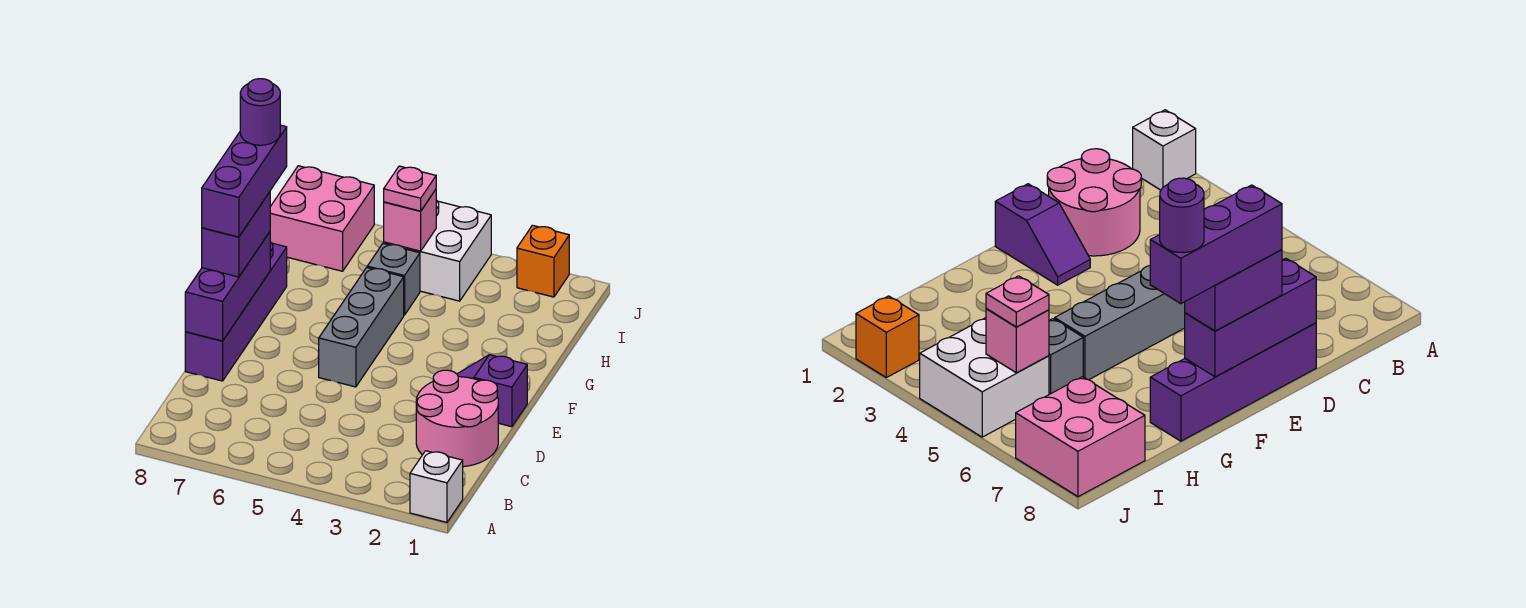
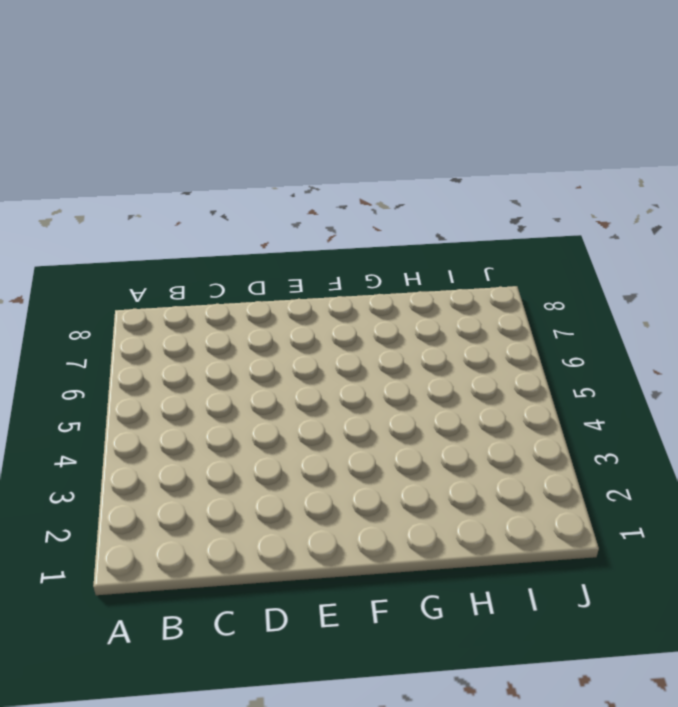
none -> white 1x1 brick [410,451,463,522]
none -> pink 2x2 round brick [416,370,498,467]
none -> purple 1x4 brick [185,242,287,381]

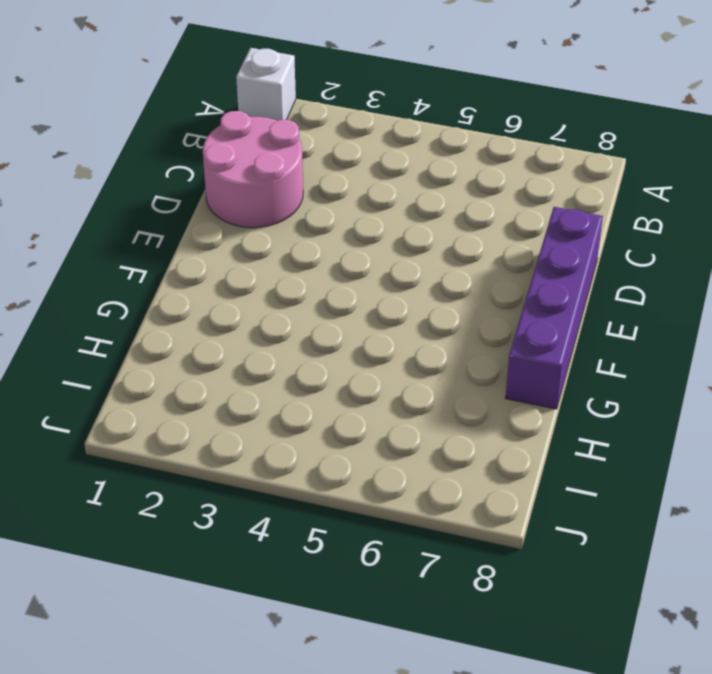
none -> purple 1x2 slope [457,355,527,427]
none -> grey 1x3 brick [319,268,404,387]
none -> grey 1x1 brick [367,243,420,315]

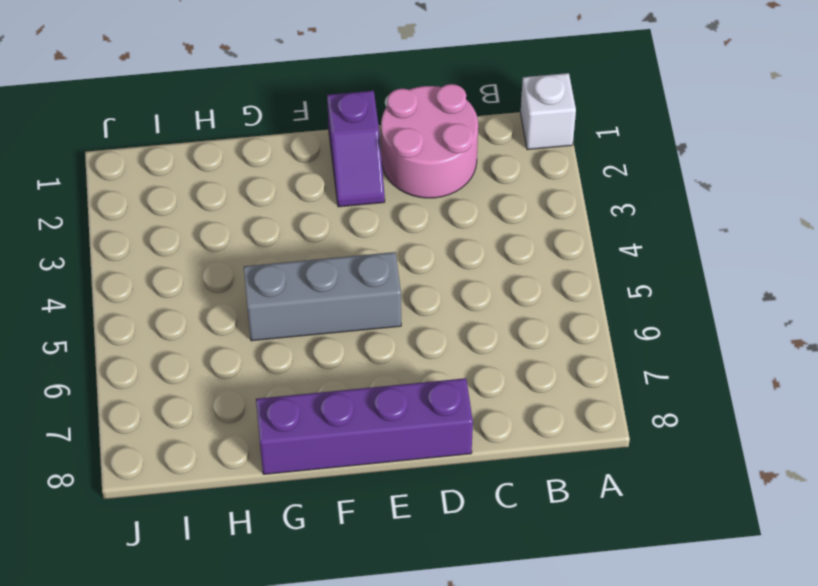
none -> grey 1x1 brick [367,243,420,315]
none -> white 2x2 brick [384,200,491,301]
none -> pink 2x2 brick [270,166,374,271]

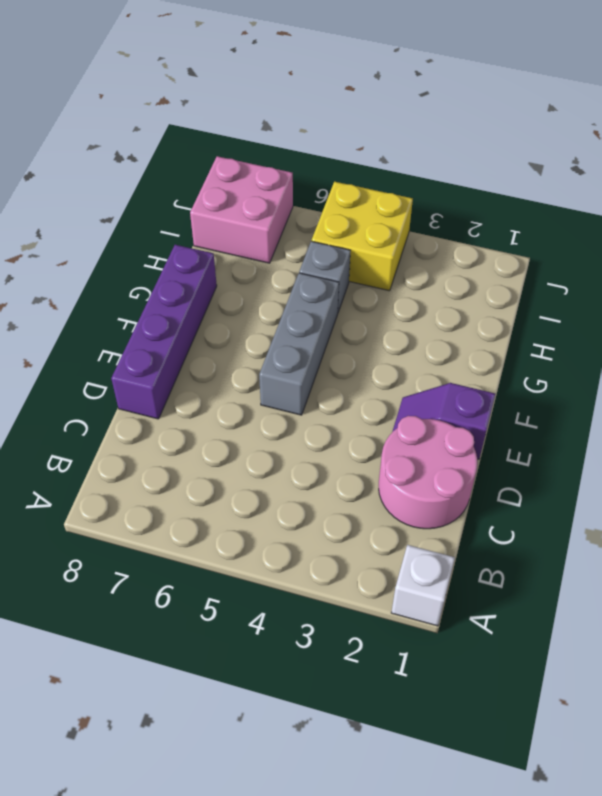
yellow 2x2 brick [312,182,413,291] -> white 2x2 brick [384,200,491,301]
none -> orange 1x1 brick [517,225,569,297]
none -> purple 1x3 brick [185,232,270,341]
none -> pink 1x1 brick [384,190,436,251]

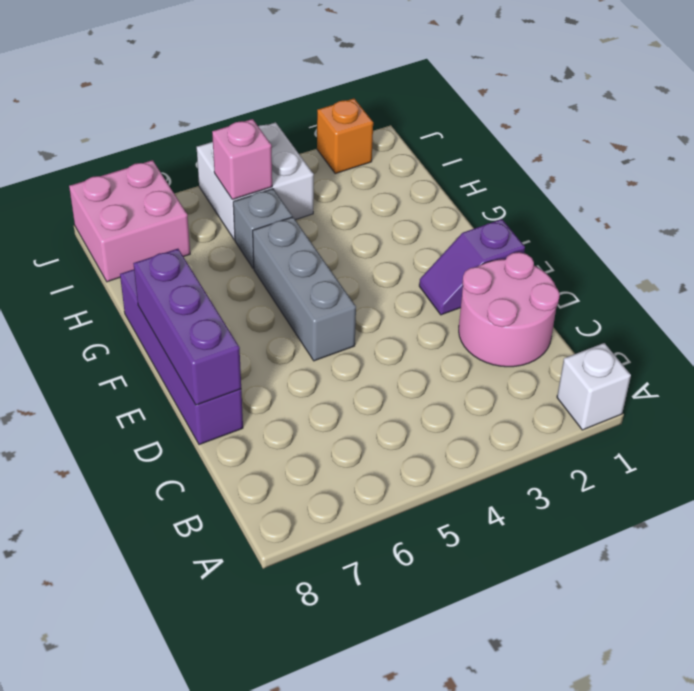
none -> purple 1x2 brick [202,192,270,277]
none -> pink 1x1 plate [384,166,436,211]
none -> purple 1x3 brick [202,125,287,237]

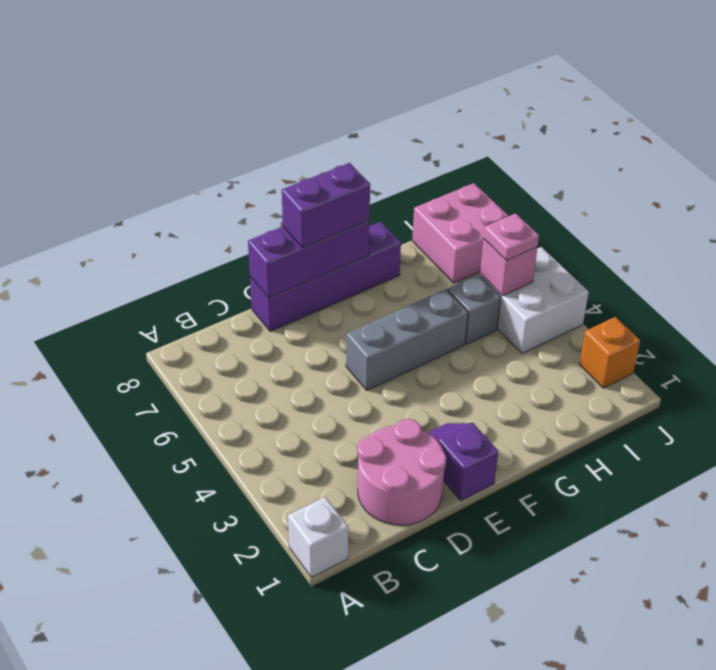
none -> purple 1x3 brick [202,125,287,237]
none -> purple 1x1 round brick [240,79,280,145]

